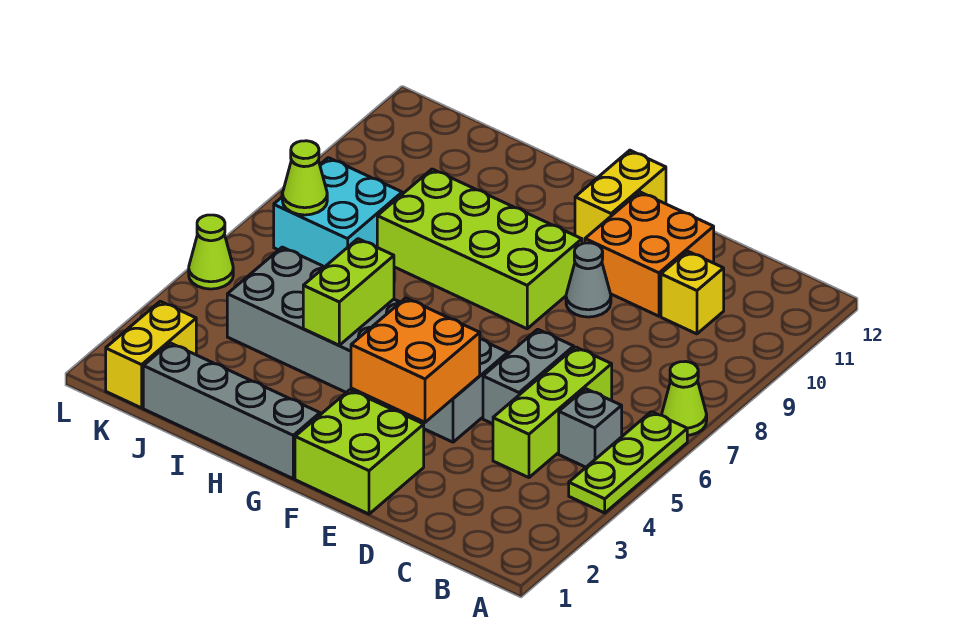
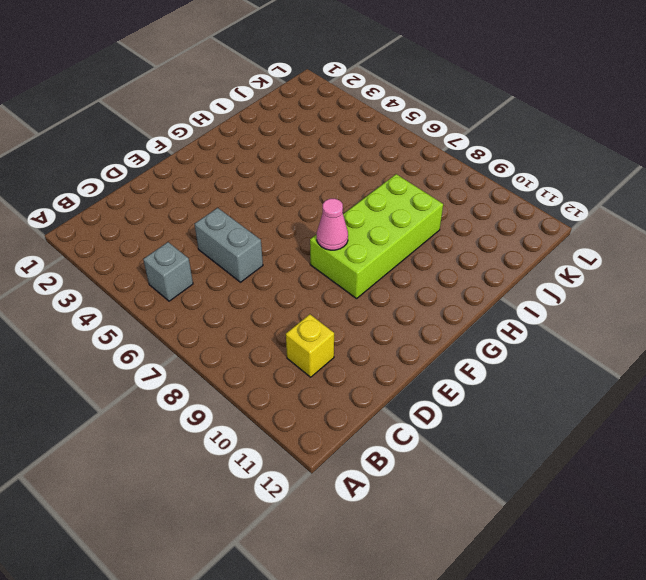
pink 1x1 cone [317,199,348,250] -> none
none -> lime 1x3 plate [569,412,687,513]
none -> lime 1x1 cone [662,361,707,435]
none -> lime 1x3 brick [493,347,612,478]

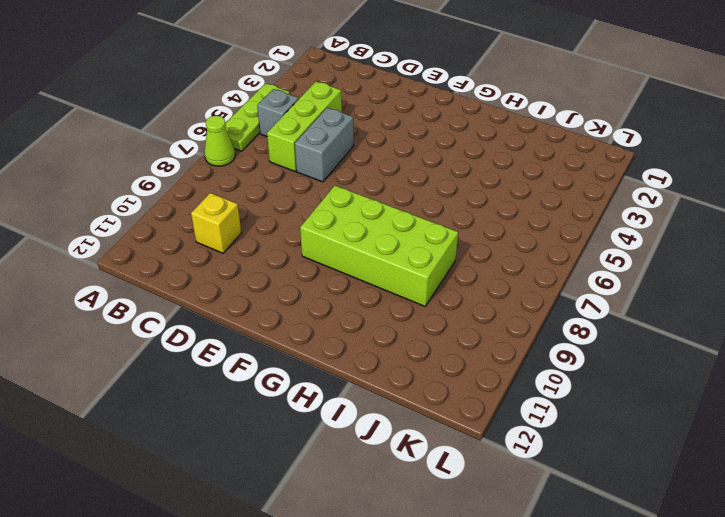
none -> orange 2x2 brick [585,192,714,316]
none -> lime 2x2 brick [295,390,424,514]
none -> grey 2x6 brick [227,247,508,442]

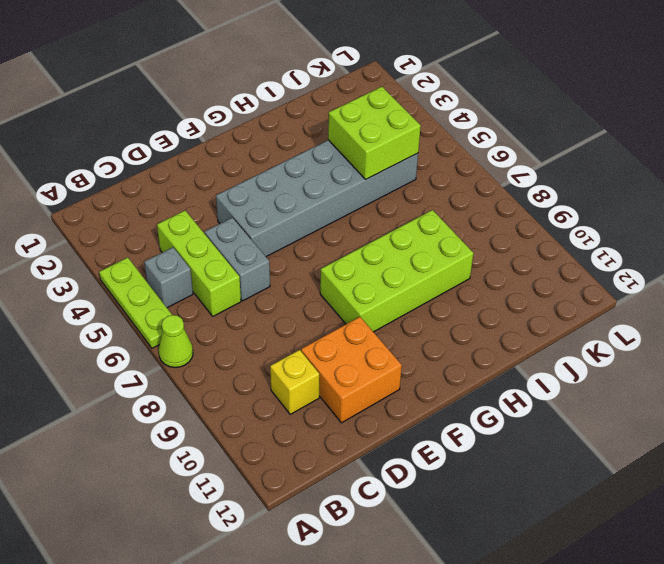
lime 2x2 brick [328,87,421,179] -> lime 2x2 brick moved to [295,390,424,514]
none -> grey 1x1 cone [566,243,611,317]
none -> yellow 1x2 brick [575,150,666,244]
none -> grey 1x4 brick [143,343,320,479]

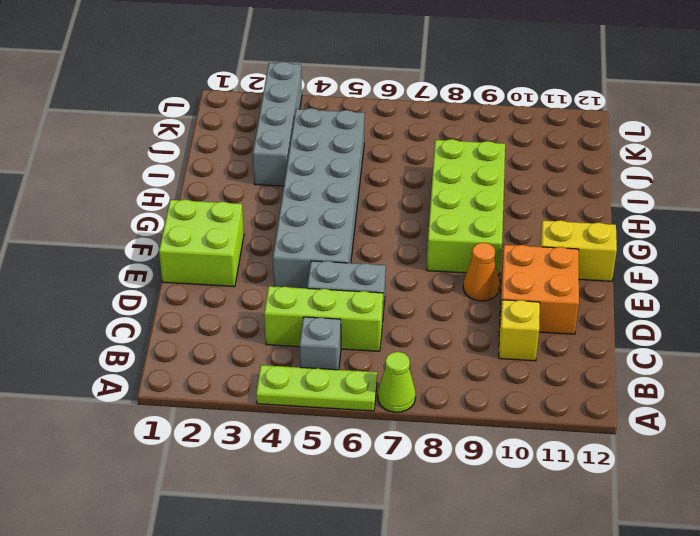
orange 1x1 cone [463,243,499,301] -> grey 1x1 cone [566,243,611,317]
grey 1x4 brick [253,62,302,186] -> grey 1x4 brick moved to [143,343,320,479]
none -> cyan 2x2 brick [274,158,402,267]
none -> yellow 1x2 brick [106,301,196,408]
none -> lime 1x1 cone [189,215,233,289]

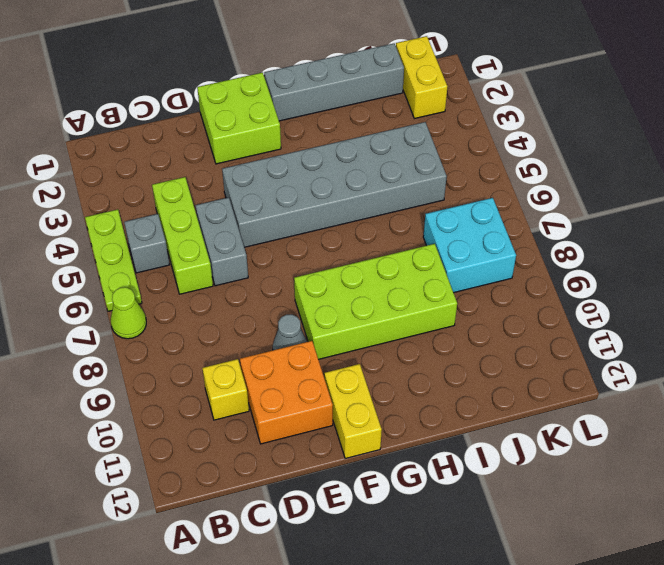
none -> lime 1x1 cone [189,215,233,289]
none -> orange 2x2 brick [351,298,480,422]
none -> lime 1x2 brick [303,239,394,345]

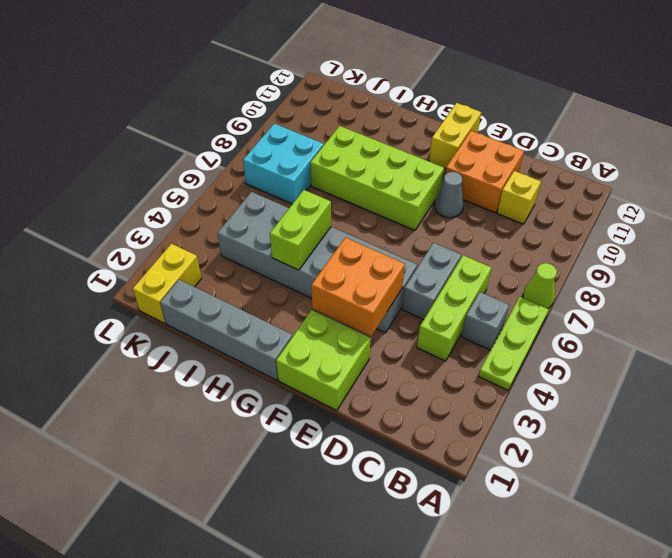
none -> lime 1x1 cone [189,215,233,289]
none -> lime 1x1 cone [282,141,327,215]

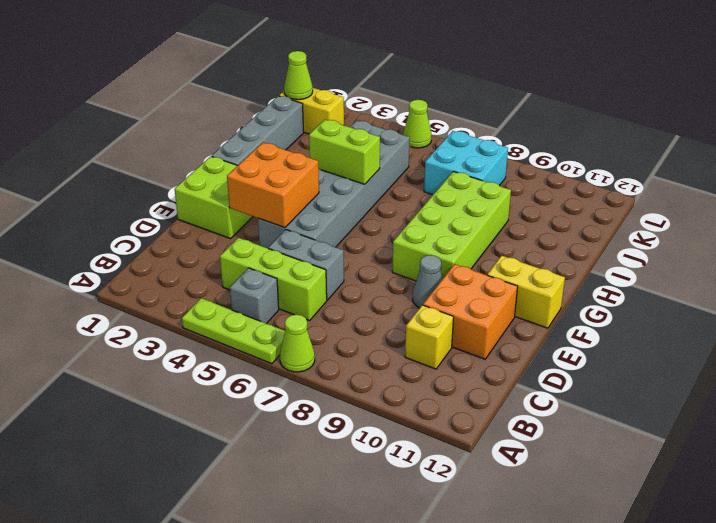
lime 1x1 cone [284,51,313,100] -> lime 1x1 cone moved to [282,141,327,215]

